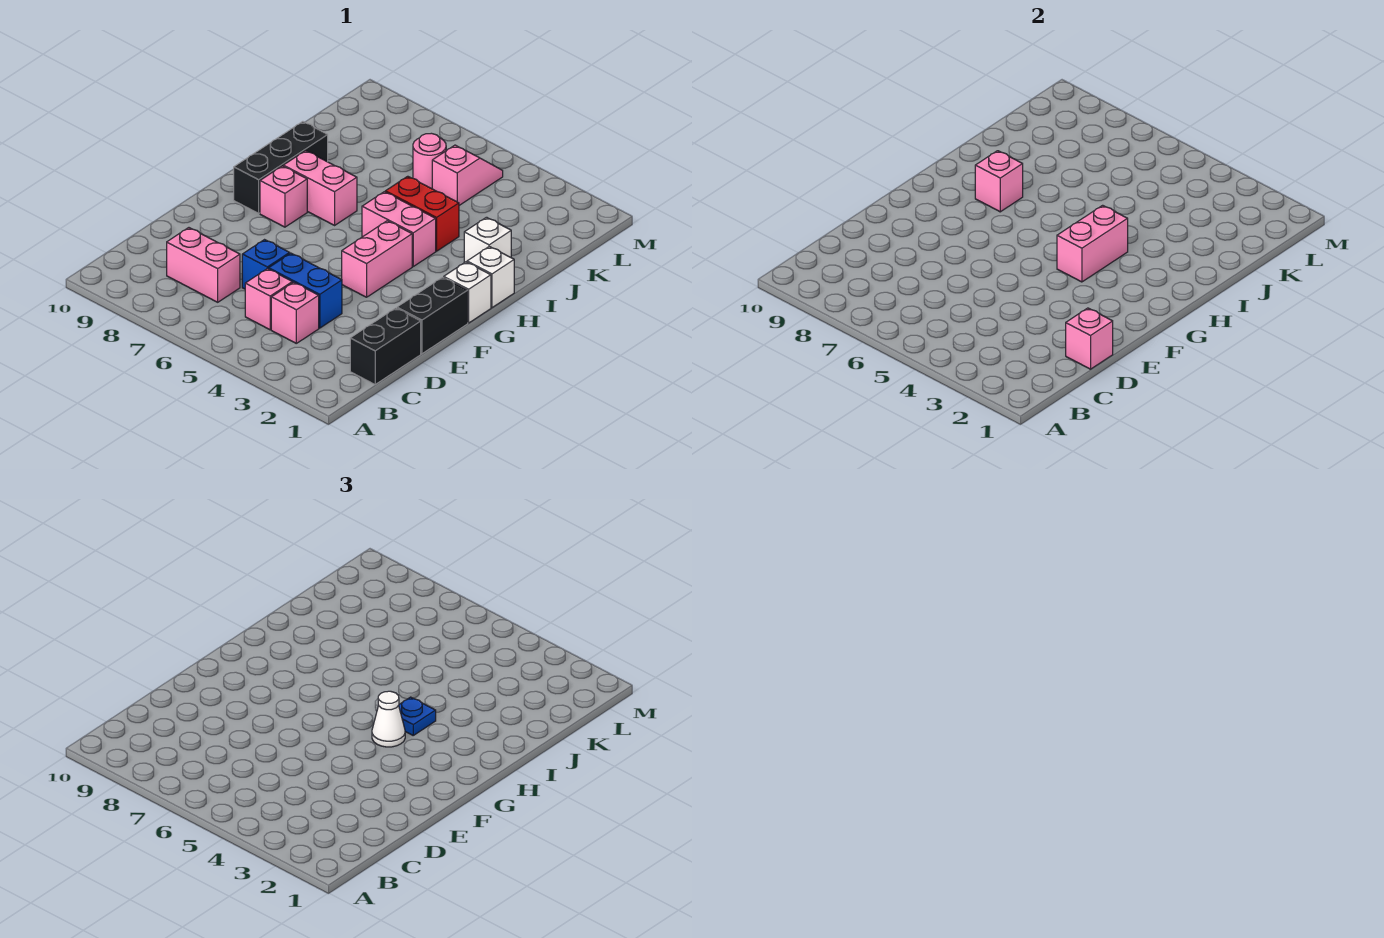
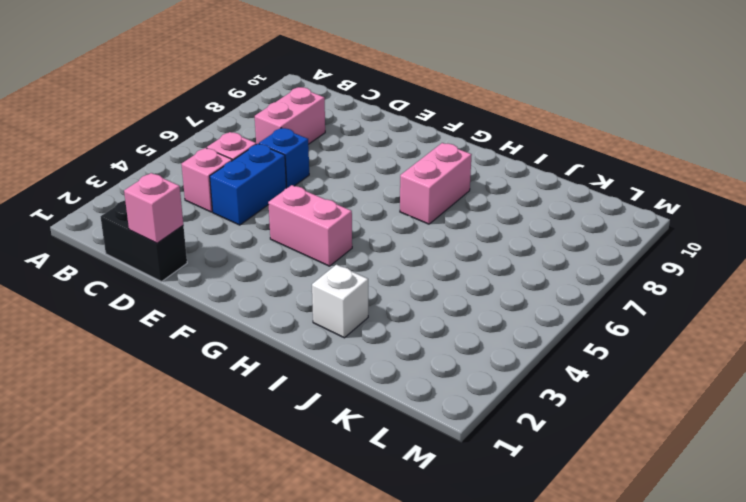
none -> black 1x2 brick [397,277,468,354]
none -> white 1x1 brick [444,262,491,323]
none -> pink 1x1 brick [260,166,307,227]

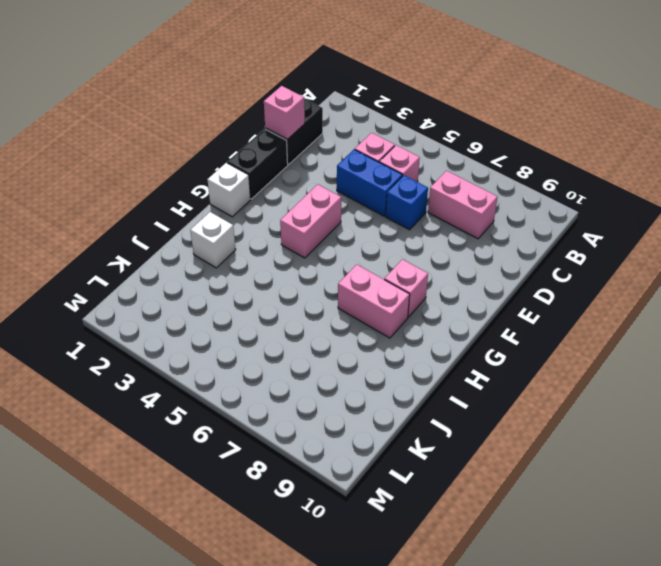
none -> black 1x3 brick [234,122,328,213]
none -> white 1x1 brick [467,246,514,308]
none -> pink 1x2 brick [362,192,436,266]

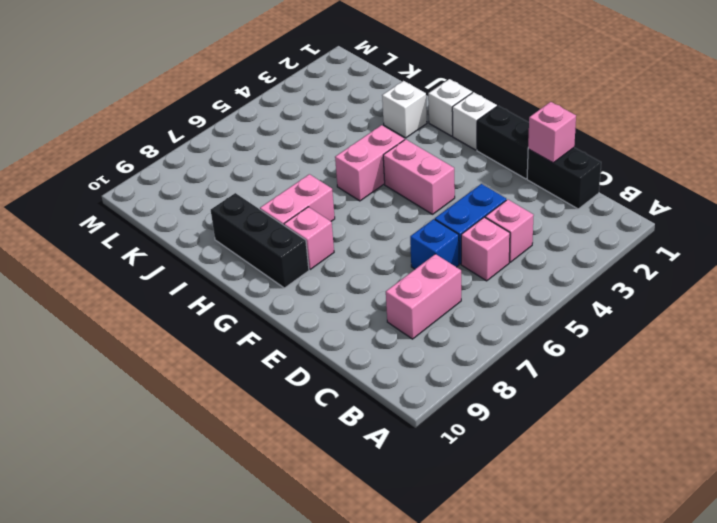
none -> red 1x2 brick [385,176,459,251]
none -> pink 1x2 slope [432,145,503,205]
none -> pink 1x1 round brick [413,133,446,189]

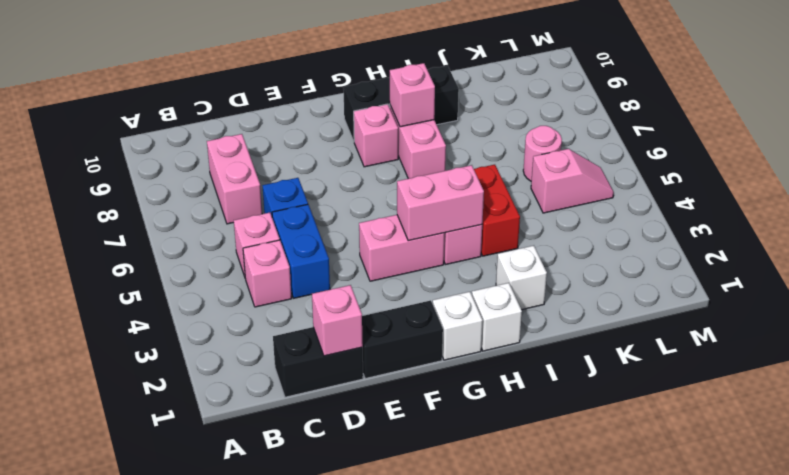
none -> white 1x1 cone [372,691,405,747]
none -> blue 1x1 plate [399,697,436,735]

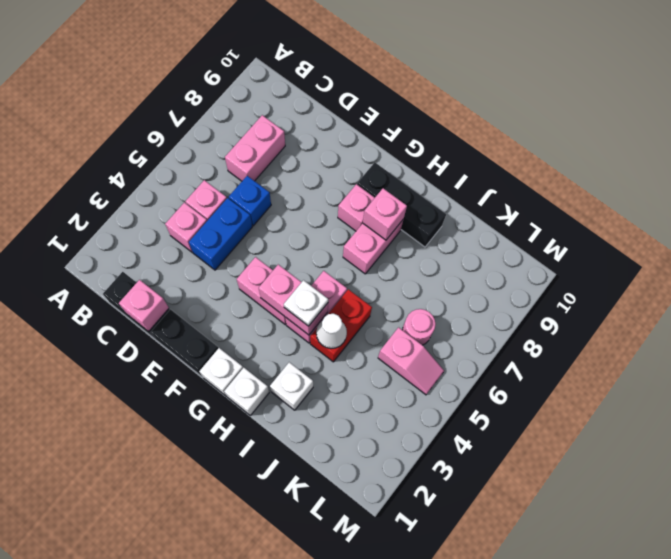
white 1x1 plate [284,280,328,326] -> blue 1x1 plate [399,697,436,735]
white 1x1 cone [316,314,347,348] -> white 1x1 cone moved to [372,691,405,747]

